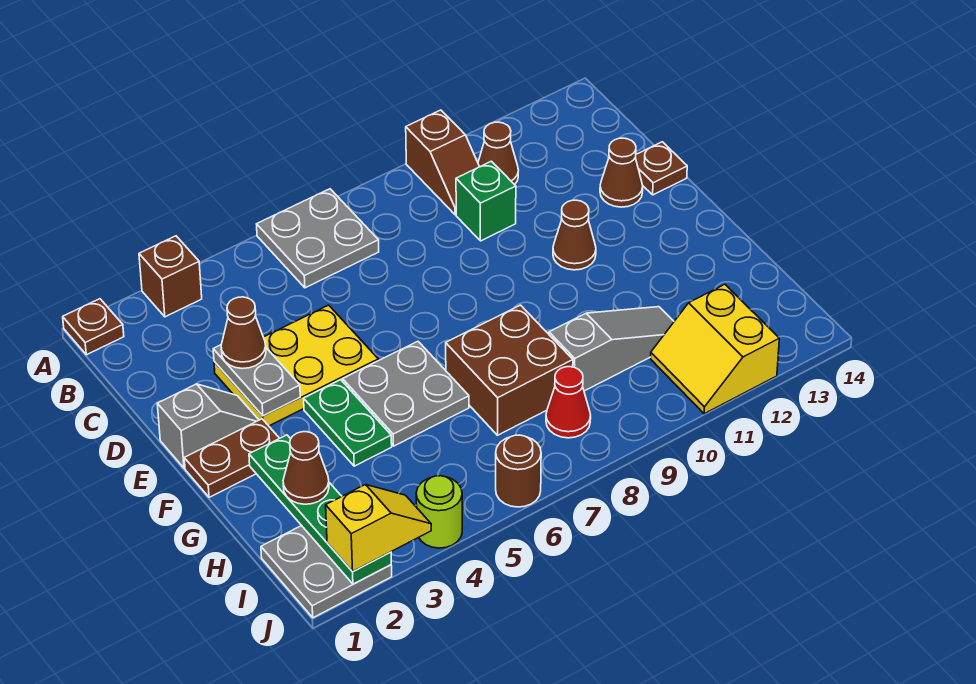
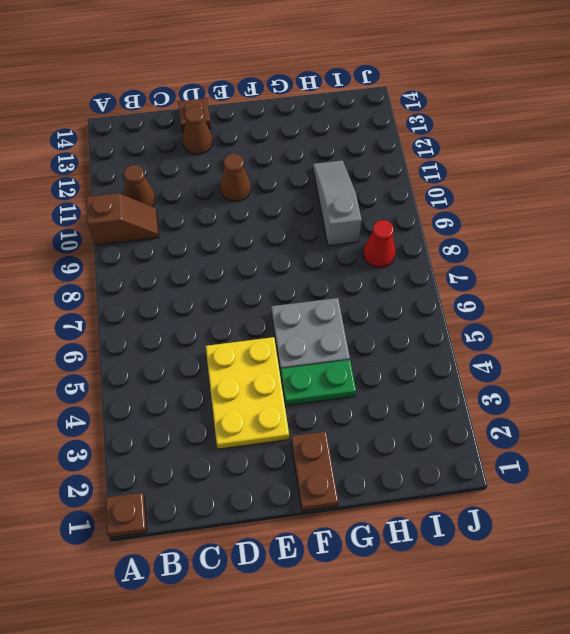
none -> brown 1x1 brick [139,236,202,317]
none -> grey 2x2 plate [257,189,379,288]
none -> green 1x1 brick [456,161,516,241]

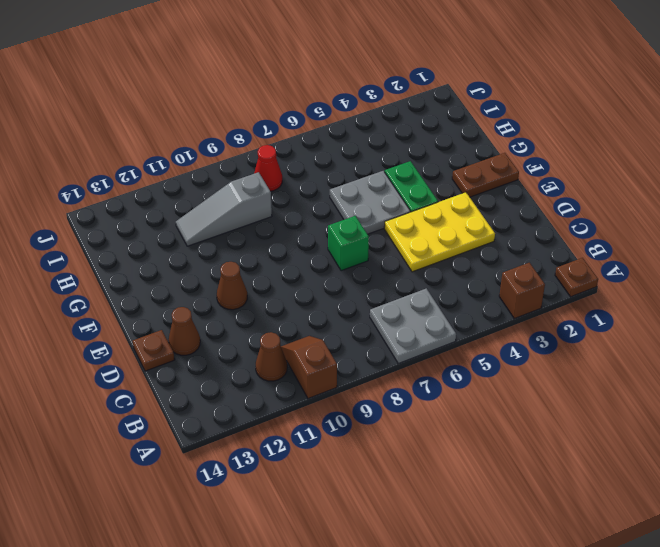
green 1x1 brick [328,216,369,271] -> green 1x1 brick moved to [456,161,516,241]
none -> grey 1x2 slope [157,384,259,468]
none -> brown 2x2 brick [446,305,573,435]
none -> grey 2x2 plate [261,526,392,618]

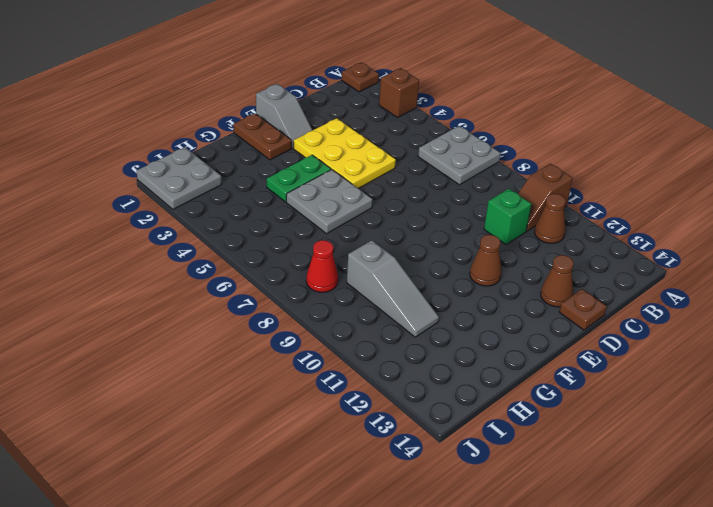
none -> brown 2x2 brick [446,305,573,435]
none -> yellow 2x2 slope [651,284,779,414]
none -> lime 1x1 round brick [416,476,462,548]

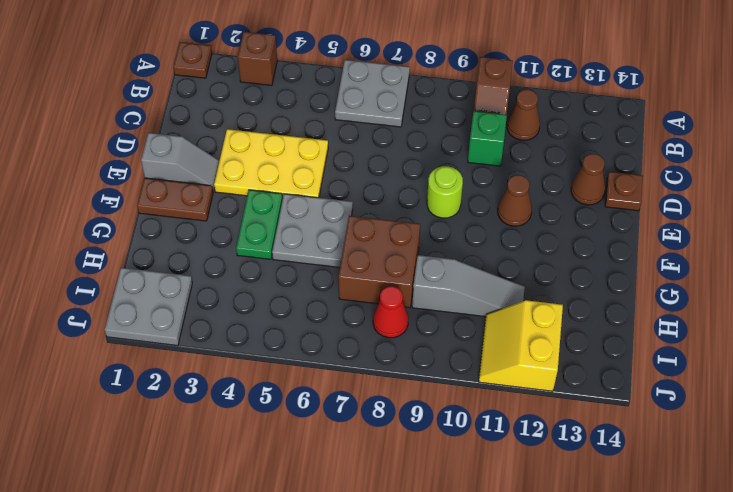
lime 1x1 round brick [427,166,463,218] -> lime 1x1 round brick moved to [416,476,462,548]
none -> brown 1x1 round brick [496,435,541,507]
none -> grey 1x2 plate [213,345,300,416]
none -> green 1x4 plate [249,435,391,584]

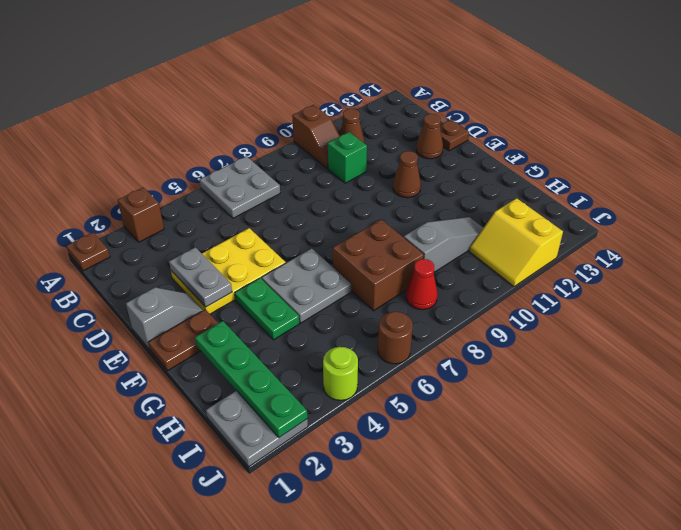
none -> brown 1x1 cone [221,297,266,369]
none -> brown 1x1 cone [283,432,329,504]
none -> yellow 1x2 slope [326,485,431,572]

